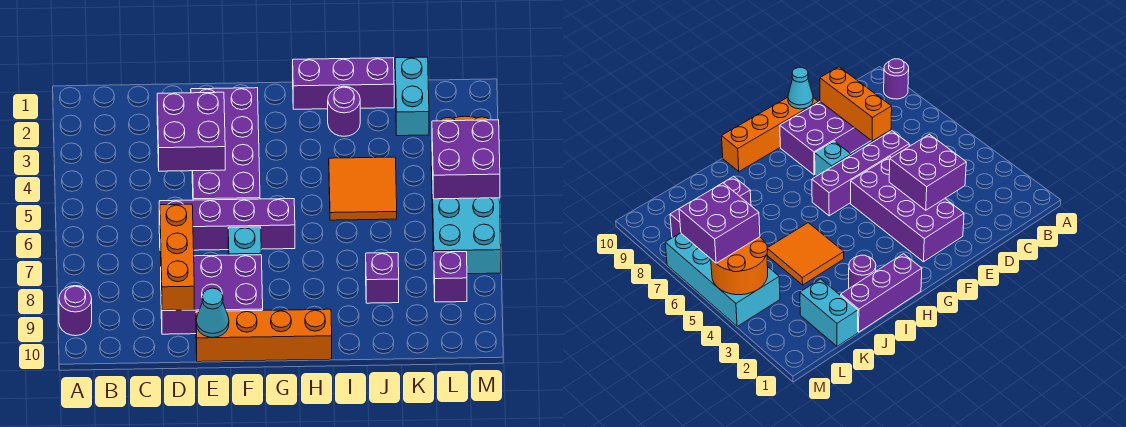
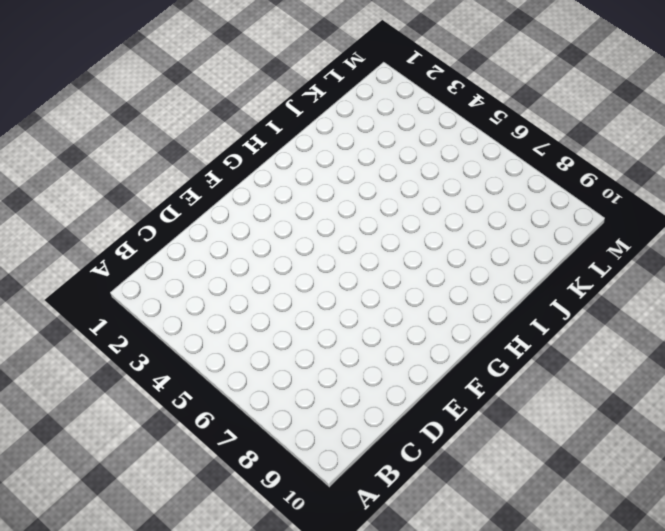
none -> purple 1x1 round brick [59,286,92,336]
none -> purple 1x4 brick [159,199,295,250]
none -> purple 2x3 brick [161,255,263,334]

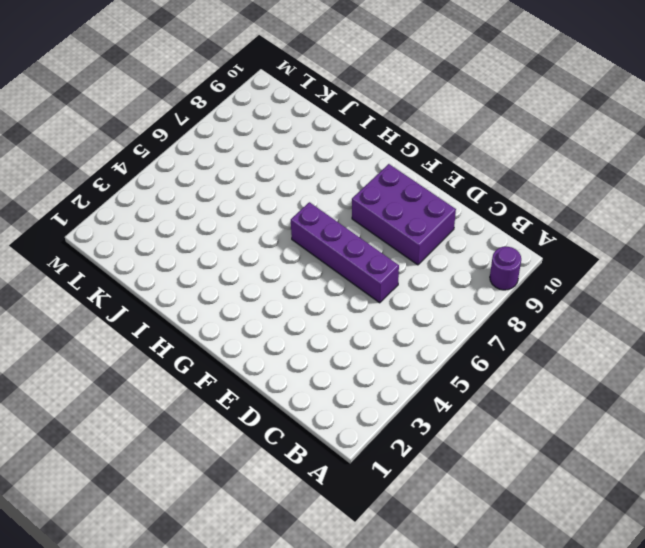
none -> purple 2x4 brick [191,88,260,200]
none -> orange 1x4 brick [196,309,332,362]
none -> cyan 1x1 brick [228,227,261,255]

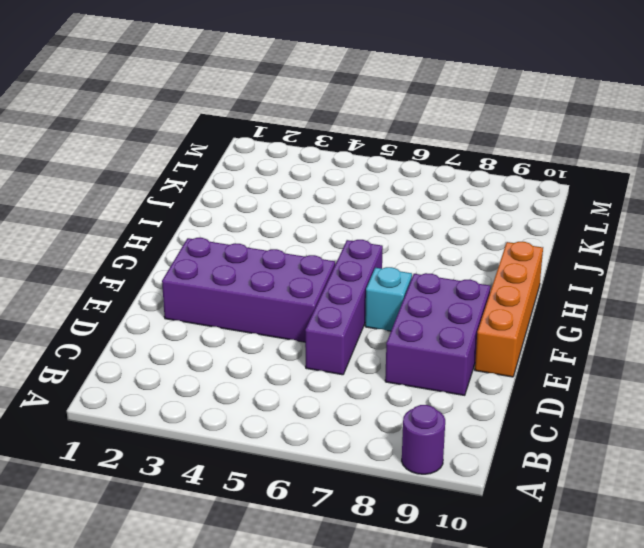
none -> purple 1x3 brick [293,58,394,109]
none -> purple 1x1 round brick [328,86,360,136]
none -> orange 2x2 tile [329,157,397,220]

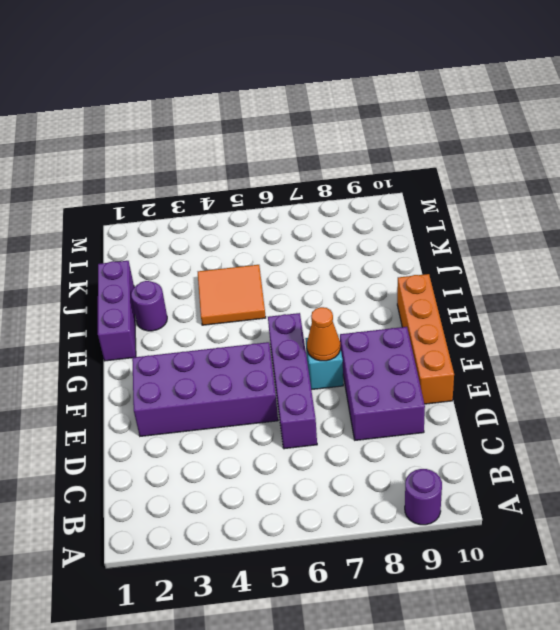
orange 1x1 cone [307,307,340,361] -> none
none -> purple 1x1 brick [366,253,399,303]
none -> cyan 1x2 brick [395,57,429,136]
none -> cyan 2x4 brick [431,141,501,274]

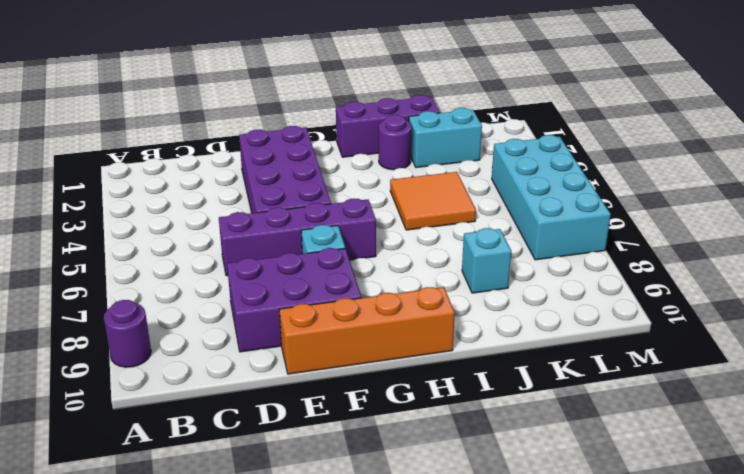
cyan 1x2 brick [409,108,482,168] -> cyan 1x2 brick turned to [395,57,429,136]
cyan 1x1 brick [462,228,511,293] -> purple 1x1 brick [366,253,399,303]
none -> purple 1x1 brick [434,252,467,302]
none -> purple 2x2 brick [157,92,225,171]
none -> orange 1x3 brick [160,204,194,310]

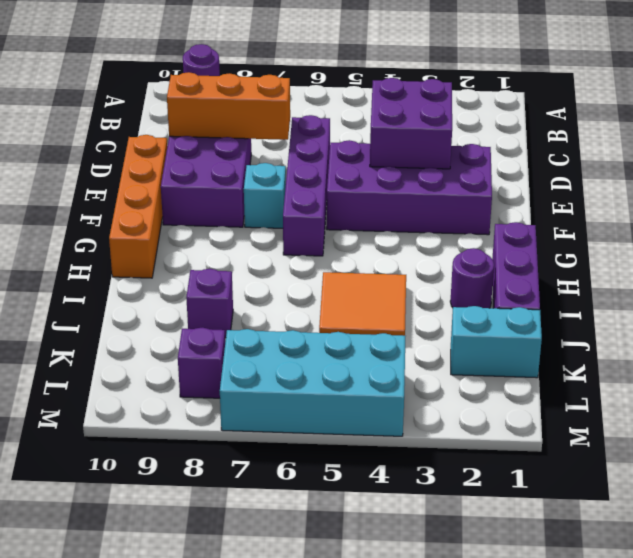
none -> cyan 1x1 cone [196,288,229,338]
none -> orange 2x2 round brick [711,237,768,295]
none -> purple 2x2 brick [432,120,500,199]

